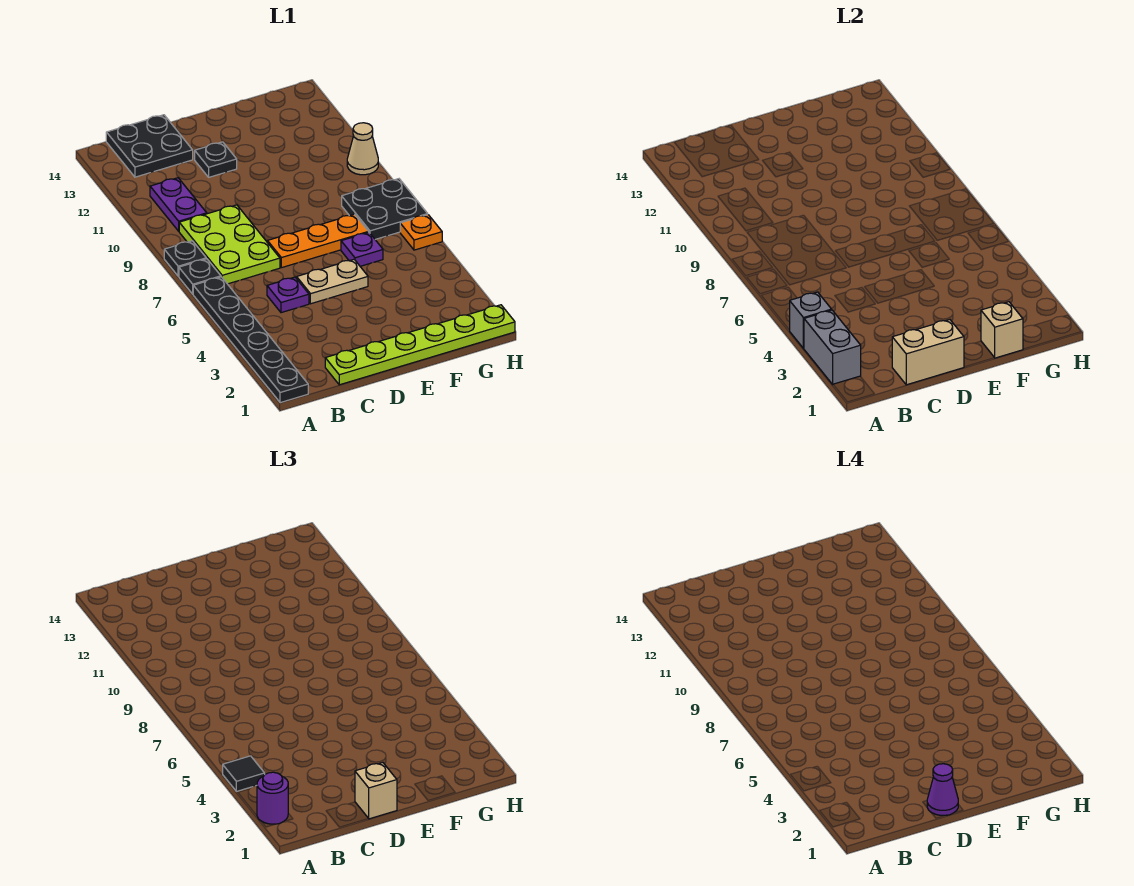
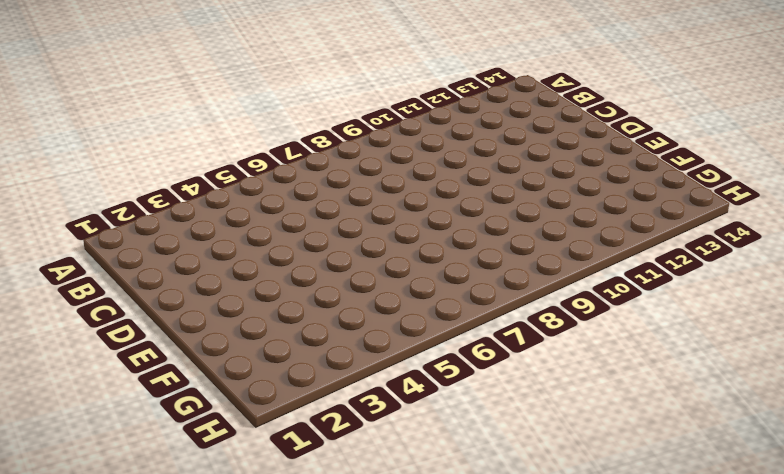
none -> black 1x6 plate [193,277,308,403]
none -> black 1x1 plate [179,259,221,294]
none -> black 1x1 plate [164,241,206,276]

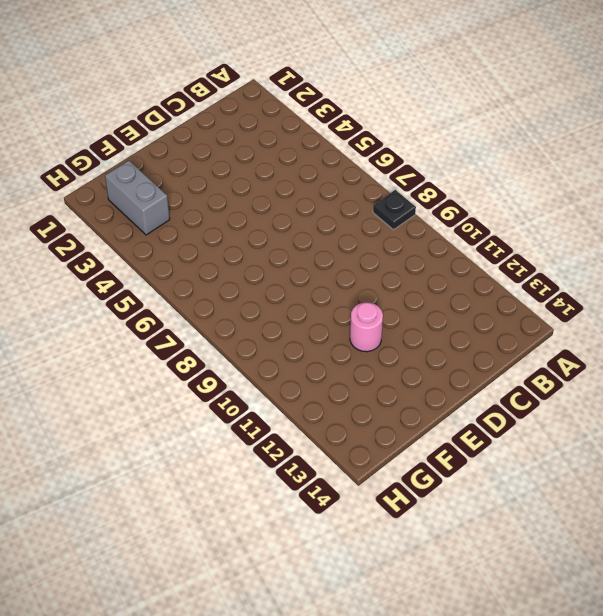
pink 1x1 round brick [350,302,383,352] -> none
grey 1x2 brick [105,160,170,235] -> grey 1x2 brick moved to [804,310,861,384]
none -> black 1x6 plate [193,277,308,403]
none -> black 1x1 plate [179,259,221,294]
none -> lime 2x3 plate [179,205,280,284]

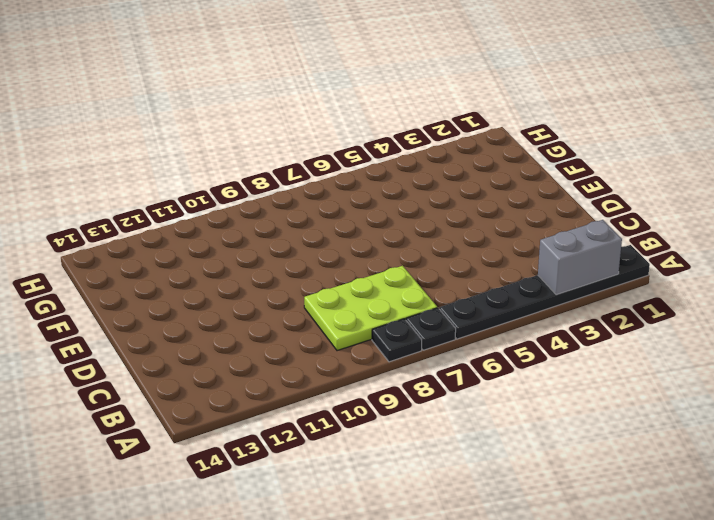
none -> purple 1x2 plate [150,178,207,231]
none -> black 2x2 plate [106,115,193,177]
none -> lime 1x6 plate [325,305,515,385]

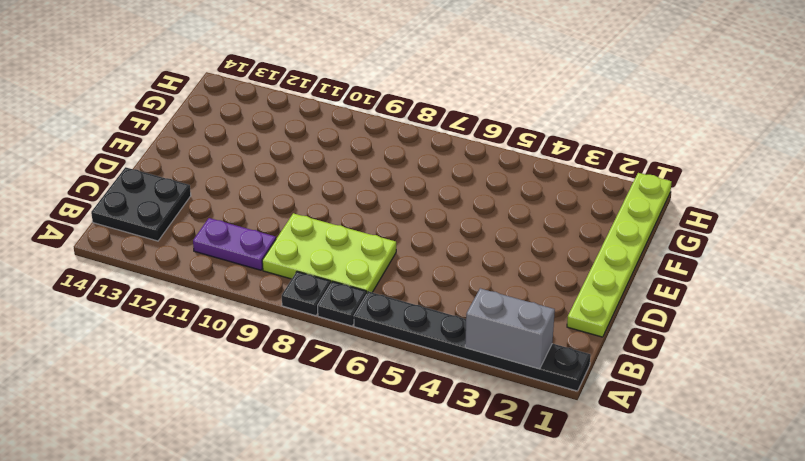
none -> purple 1x1 plate [267,277,309,313]
none -> tan 1x2 plate [297,259,368,304]
none -> orange 1x3 plate [267,214,368,268]

